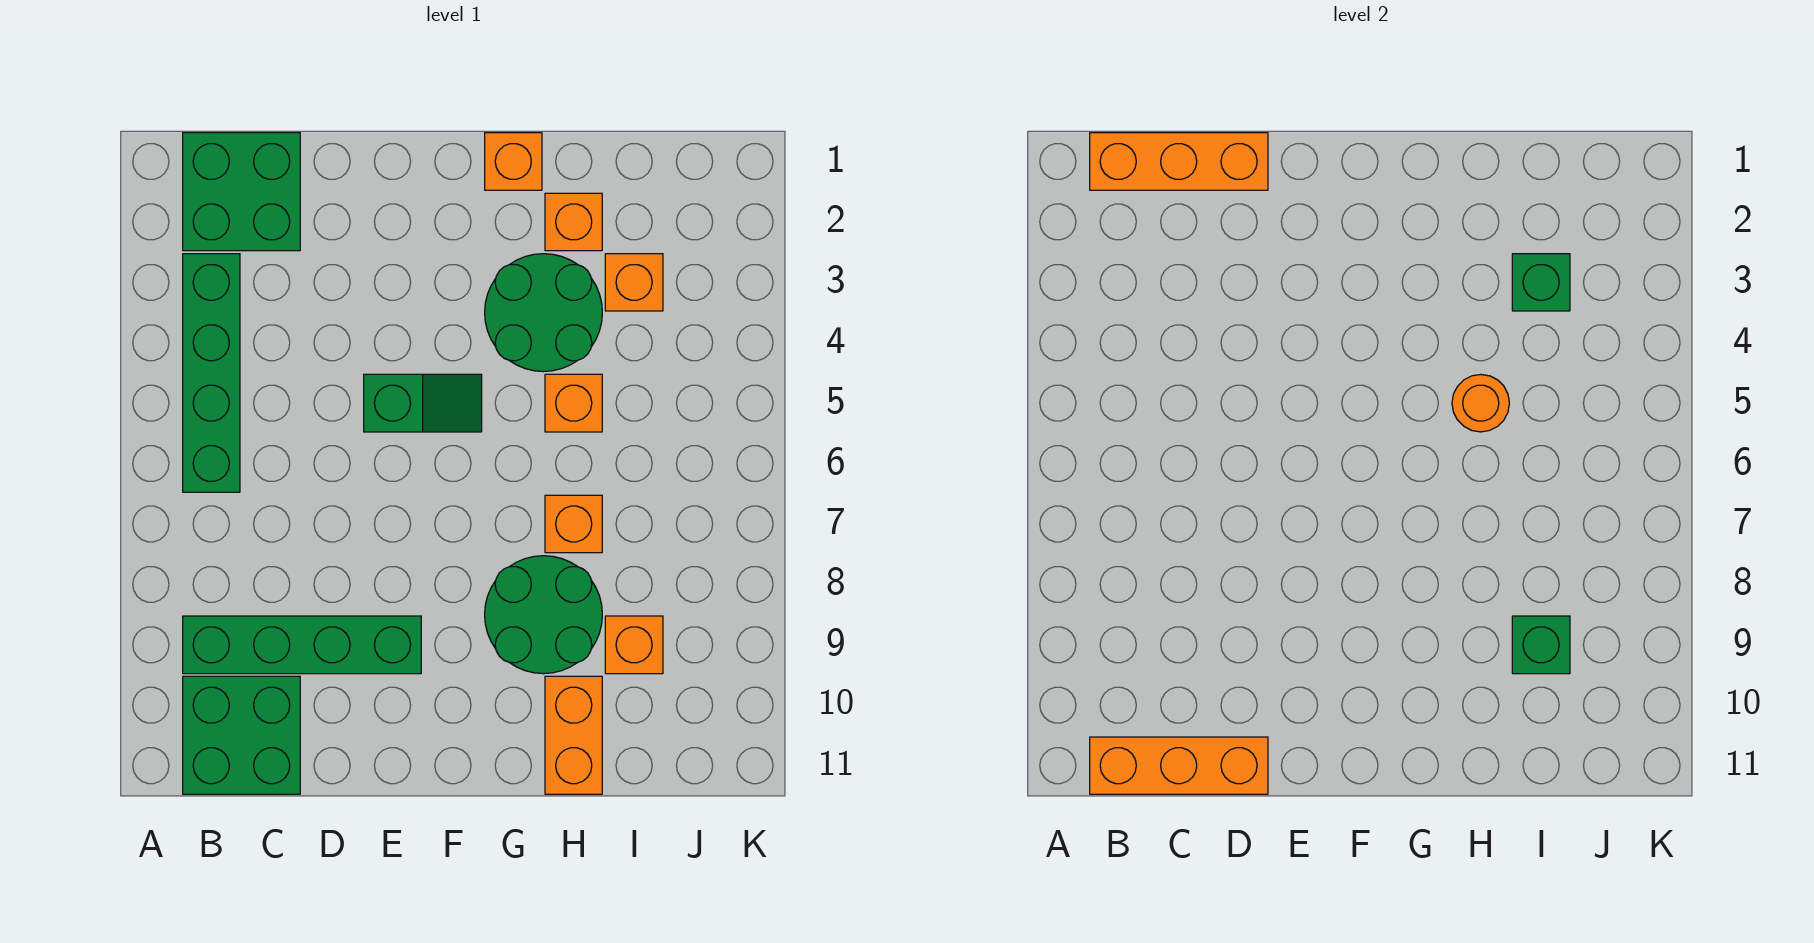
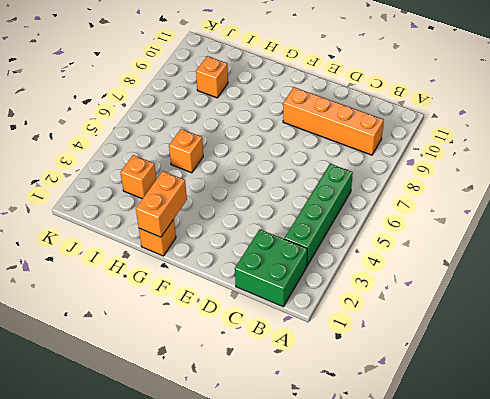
orange 1x4 brick [283,87,384,155] -> green 1x4 brick [183,616,421,674]
orange 1x2 brick [136,171,187,237] -> orange 1x2 brick moved to [545,676,602,794]
none -> green 2x2 brick [183,676,300,794]
none -> green 1x2 slope [364,374,482,432]
none -> green 2x2 round brick [485,254,602,372]

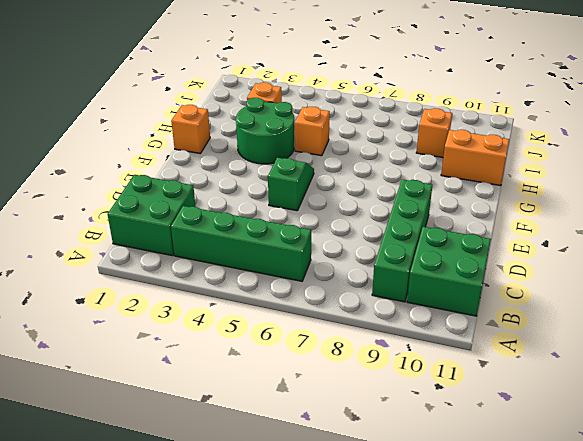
none -> green 2x2 round brick [485,556,602,674]
none -> orange 1x1 brick [545,193,602,251]
none -> orange 1x1 brick [545,495,602,553]

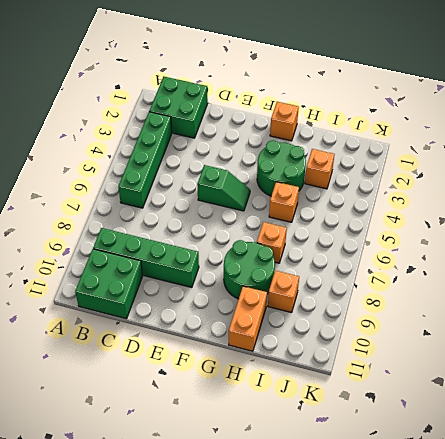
none -> orange 1x1 brick [545,193,602,251]
none -> orange 1x3 brick [1090,133,1268,190]
none -> orange 1x3 brick [1090,737,1268,794]

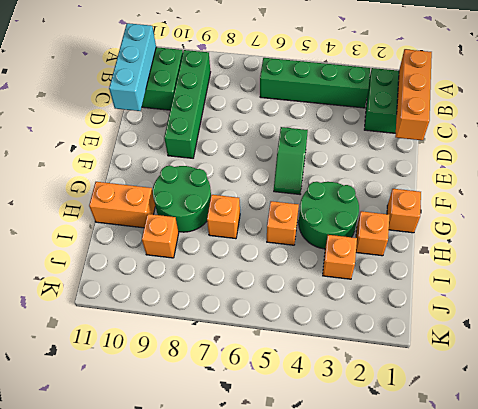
cyan 1x3 brick [109,23,156,111] -> orange 1x3 brick [1090,737,1268,794]
none -> orange 1x1 round brick [1452,374,1509,432]
none -> green 1x1 brick [1512,254,1570,311]
none -> green 1x1 brick [1512,616,1570,674]

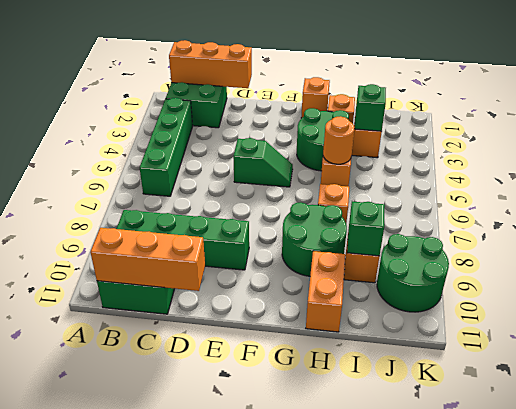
green 2x2 round brick [377,234,449,312] -> none

